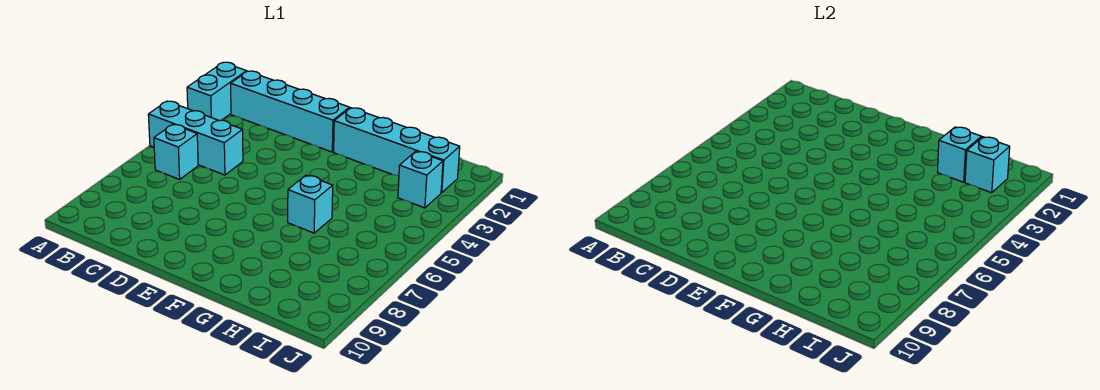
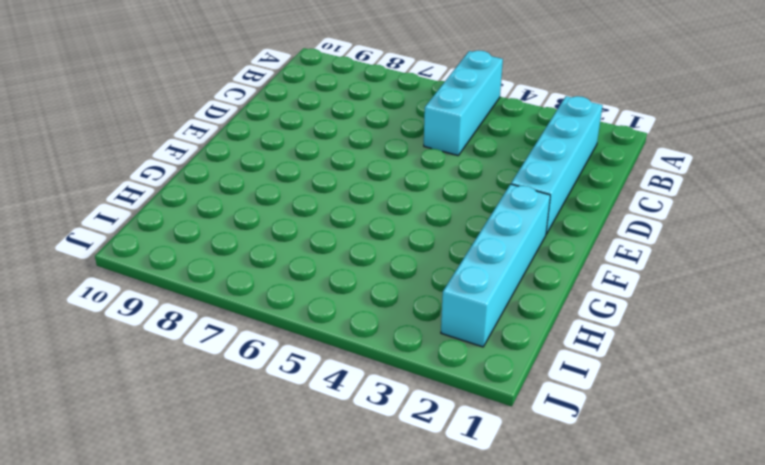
none -> cyan 1x2 brick [187,62,247,121]
none -> cyan 1x1 brick [154,124,198,179]

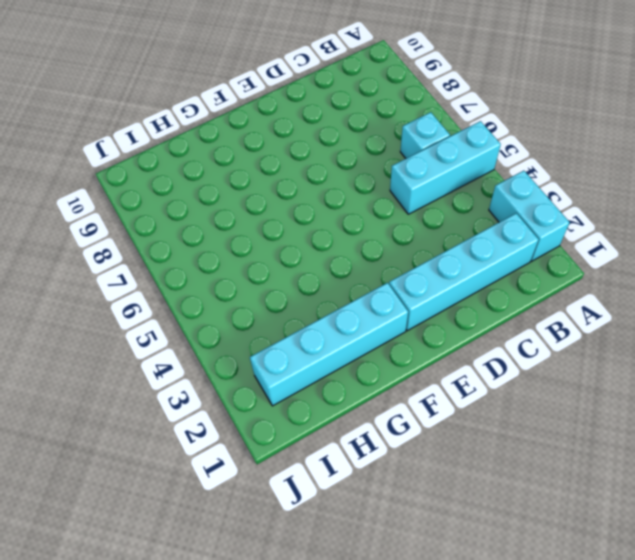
none -> cyan 1x1 brick [288,175,333,233]
none -> cyan 1x1 brick [398,151,443,208]

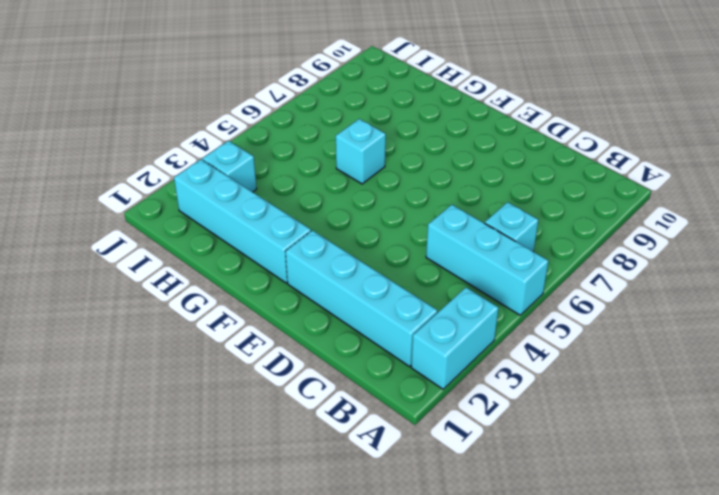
none -> cyan 1x1 brick [937,127,981,182]
none -> cyan 1x1 brick [965,137,1010,193]

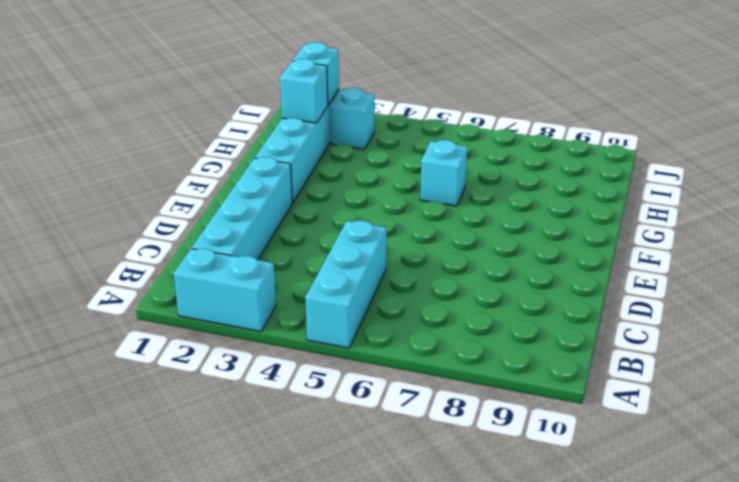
none -> cyan 1x1 brick [154,124,198,179]

